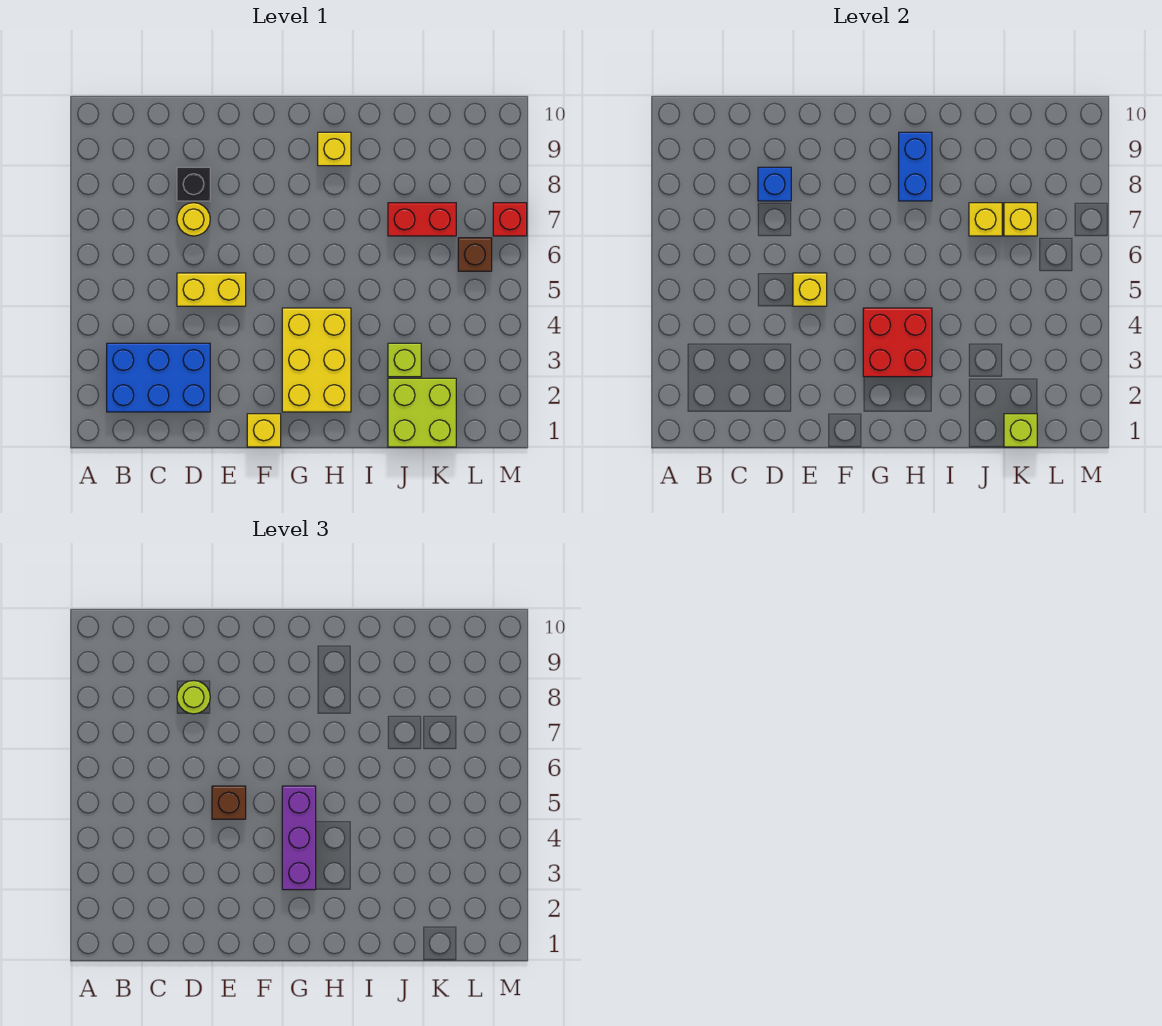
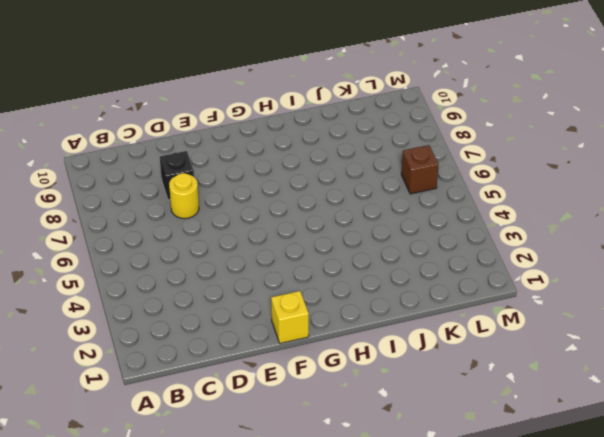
none -> blue 2x3 brick [107,343,210,412]
none -> yellow 1x2 brick [177,273,246,306]
none -> yellow 2x3 brick [282,308,351,412]

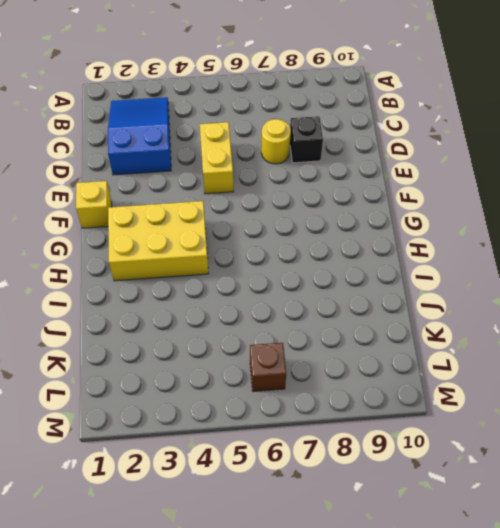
blue 2x3 slope [108,97,171,175] -> blue 2x3 brick [107,343,210,412]
none -> yellow 1x1 brick [318,132,351,166]
none -> lime 2x2 brick [388,378,456,447]
none -> lime 1x1 brick [388,343,421,377]

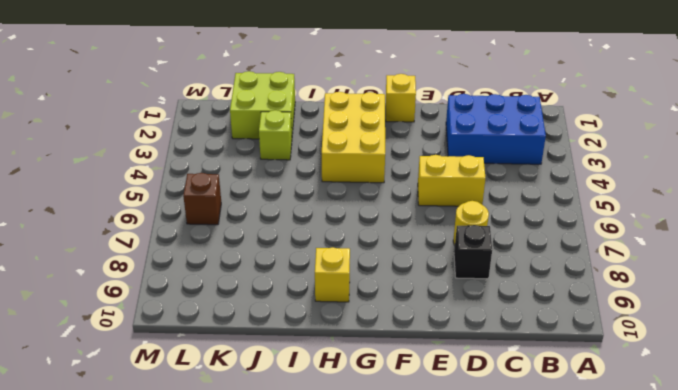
none -> red 1x2 brick [388,203,456,236]
none -> red 1x1 brick [493,203,527,236]
none -> blue 1x1 brick [758,167,791,201]

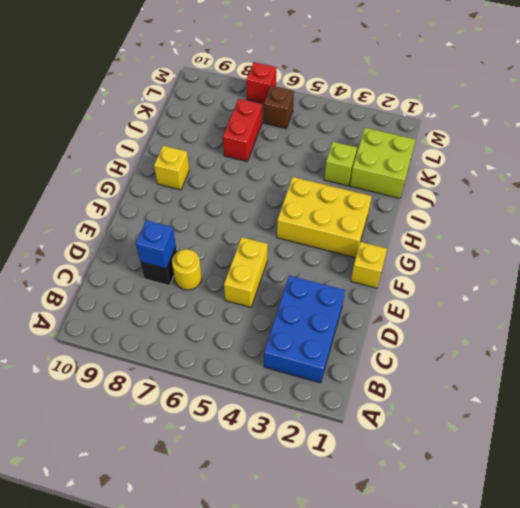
none -> yellow 1x1 brick [793,273,827,306]
none -> red 2x2 brick [863,308,932,377]
none -> blue 1x2 brick [899,132,932,201]

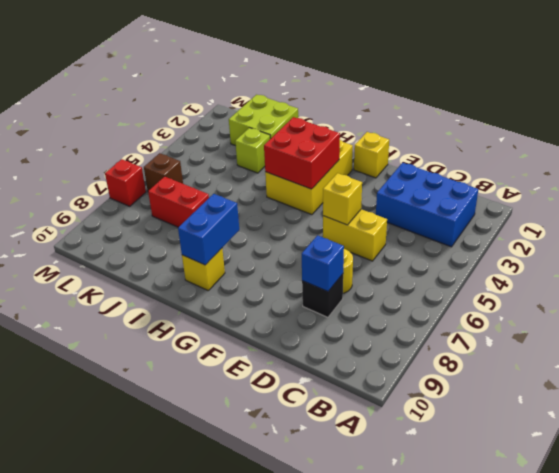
none -> yellow 1x1 brick [969,203,1002,236]
none -> lime 1x1 brick [1004,414,1037,447]
none -> yellow 1x1 brick [1004,203,1037,236]

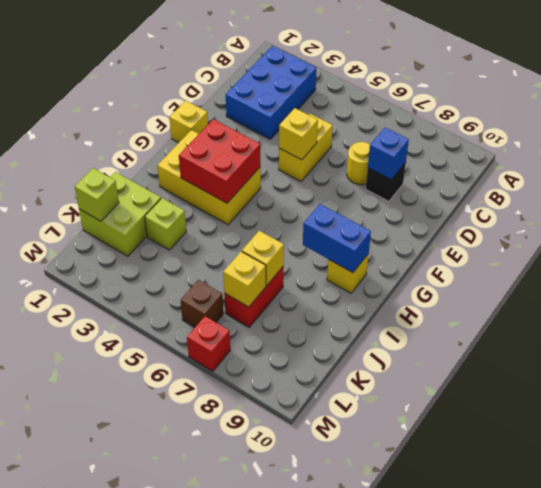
none -> lime 1x1 round brick [177,680,210,714]
none -> brown 1x1 brick [212,786,246,819]
none -> purple 1x3 brick [282,786,316,890]

